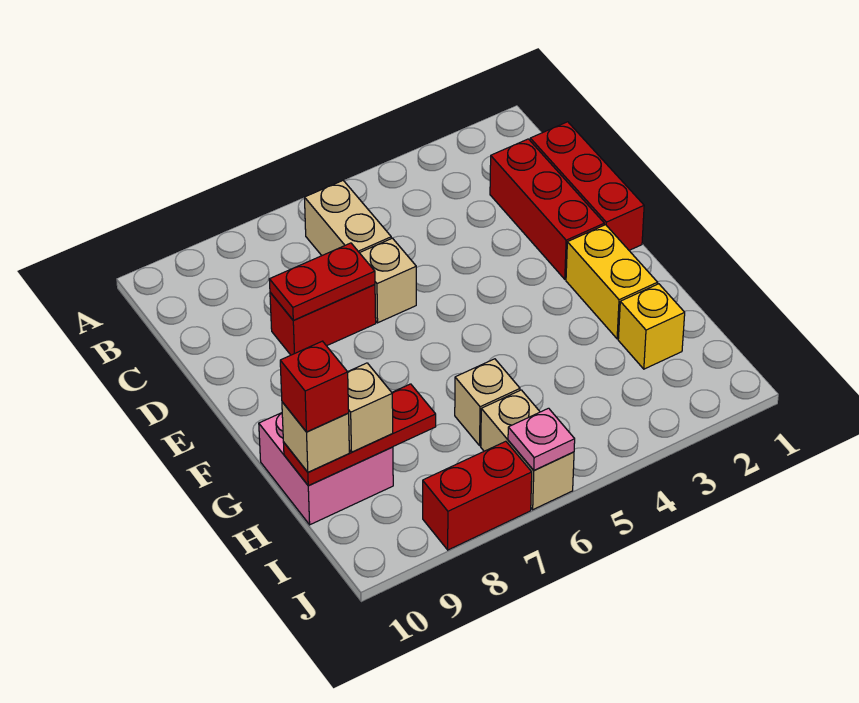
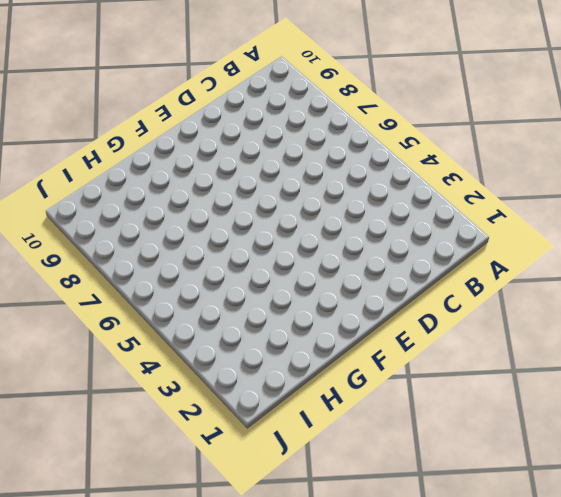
none -> tan 1x2 brick [304,180,391,255]
none -> red 1x3 brick [530,122,644,250]
none -> red 1x3 brick [490,139,604,279]

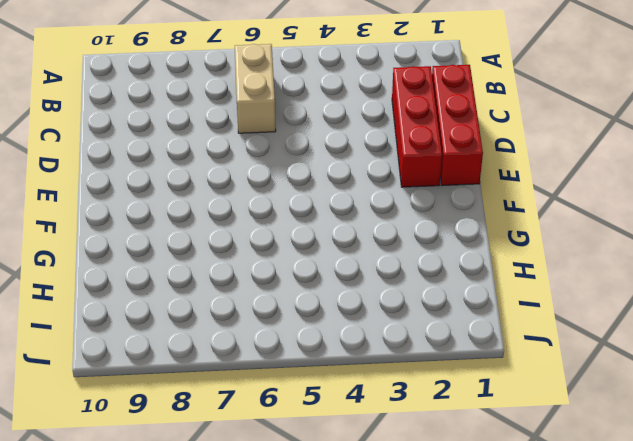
none -> tan 1x1 brick [360,238,416,323]
none -> red 1x2 brick [270,284,376,355]
none -> yellow 1x2 brick [566,225,658,339]

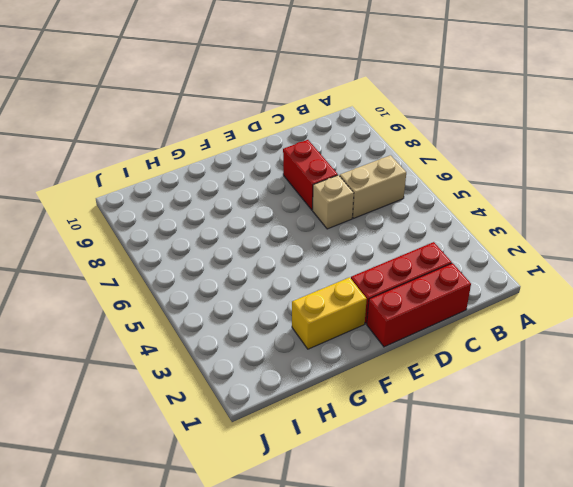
none -> pink 2x2 brick [259,413,393,525]
none -> yellow 1x1 brick [618,284,685,369]
none -> tan 1x1 brick [455,359,520,445]

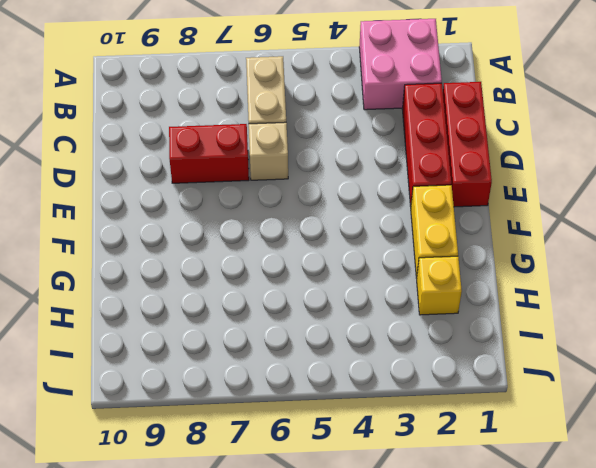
pink 2x2 brick [359,19,442,110] -> pink 2x2 brick moved to [259,413,393,525]
none -> tan 1x1 brick [455,359,520,445]
none -> tan 1x2 brick [481,390,574,510]
none -> red 1x2 brick [423,441,532,550]

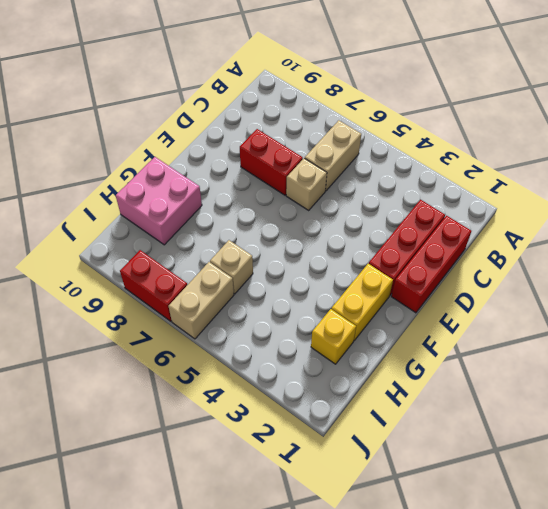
none -> red 1x2 plate [269,243,375,320]
none -> red 1x3 plate [283,384,436,486]
none -> pink 1x1 plate [508,408,575,470]

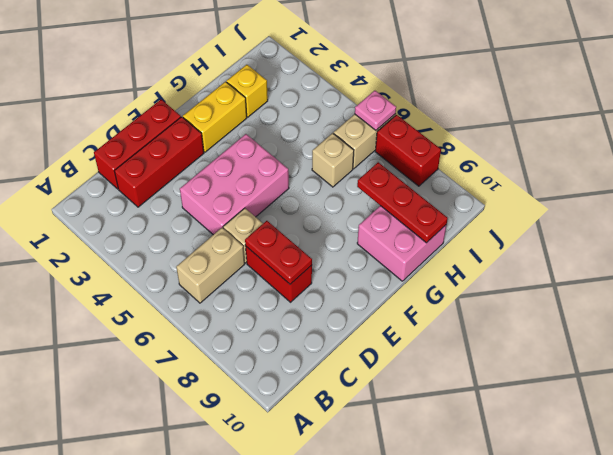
pink 2x3 brick [180,134,289,235] -> none
none -> tan 1x1 brick [348,363,393,452]
none -> tan 1x1 brick [282,402,349,472]
none -> red 1x1 brick [280,341,349,432]

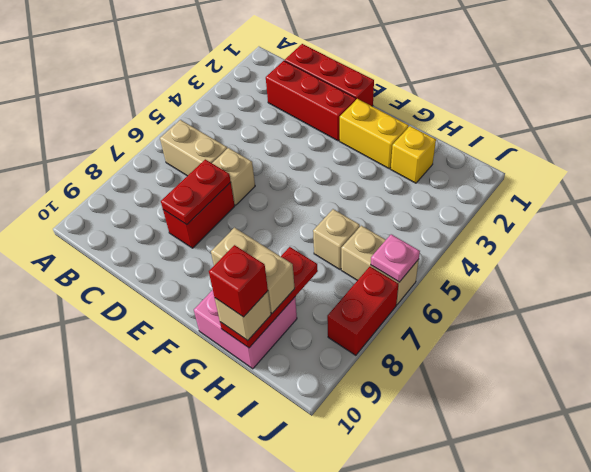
tan 1x2 brick [211,228,295,313] -> tan 1x1 brick [348,363,393,452]

